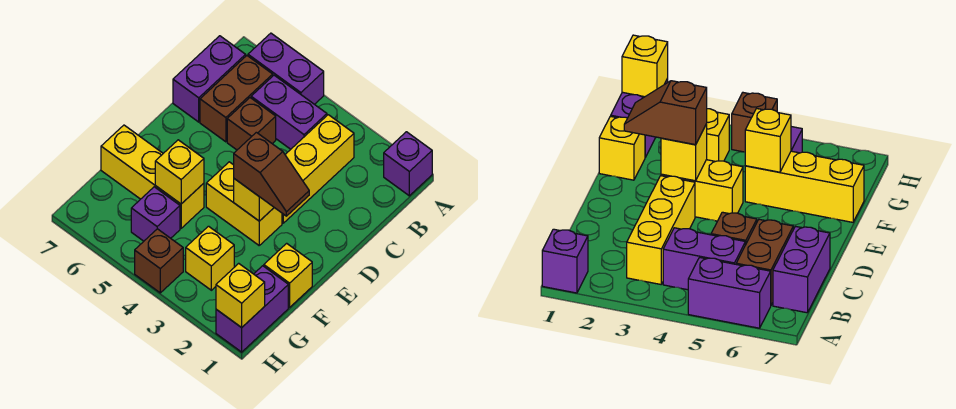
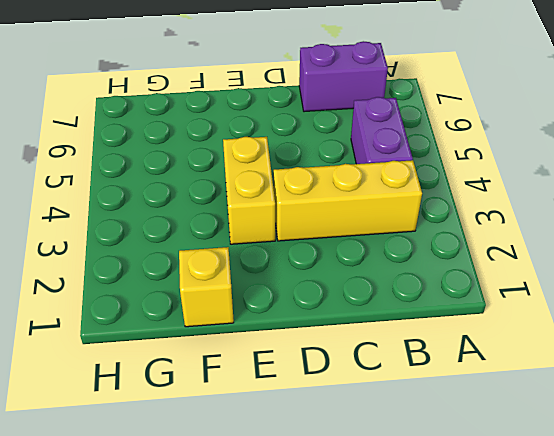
none -> purple 1x1 brick [384,132,432,196]
none -> purple 1x2 brick [248,33,324,104]
none -> brown 1x2 brick [200,56,273,142]

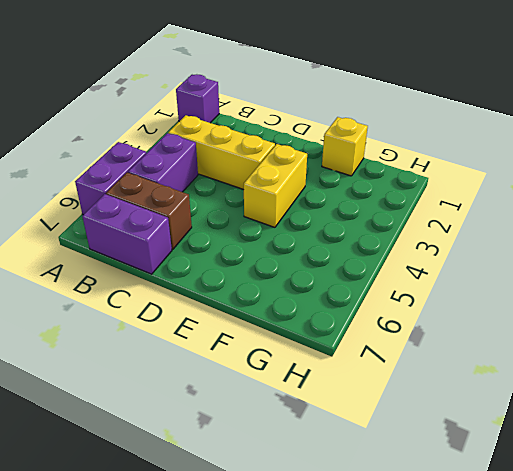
none -> brown 1x1 brick [227,98,276,150]
none -> yellow 1x3 brick [101,125,204,228]
none -> purple 1x2 brick [216,266,288,352]

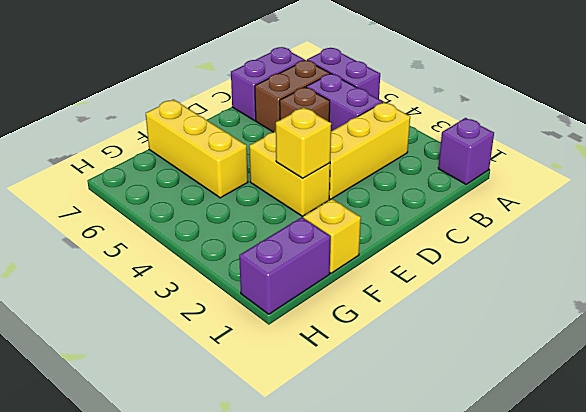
none -> yellow 1x1 brick [186,226,234,290]
none -> purple 1x1 brick [131,187,180,241]
none -> brown 1x1 brick [135,229,183,293]

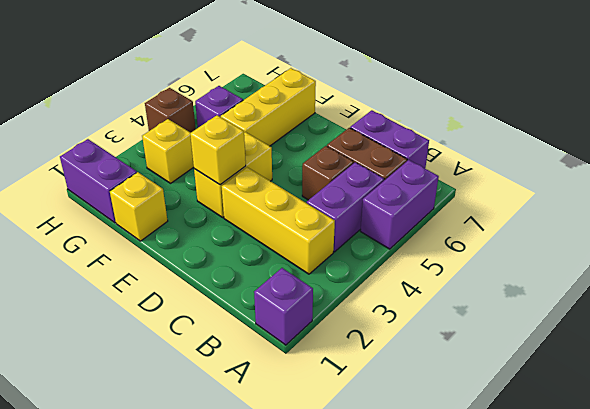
none -> yellow 1x1 brick [155,140,204,204]
none -> yellow 1x1 brick [216,263,265,328]
none -> brown 1x2 slope [234,132,309,216]

